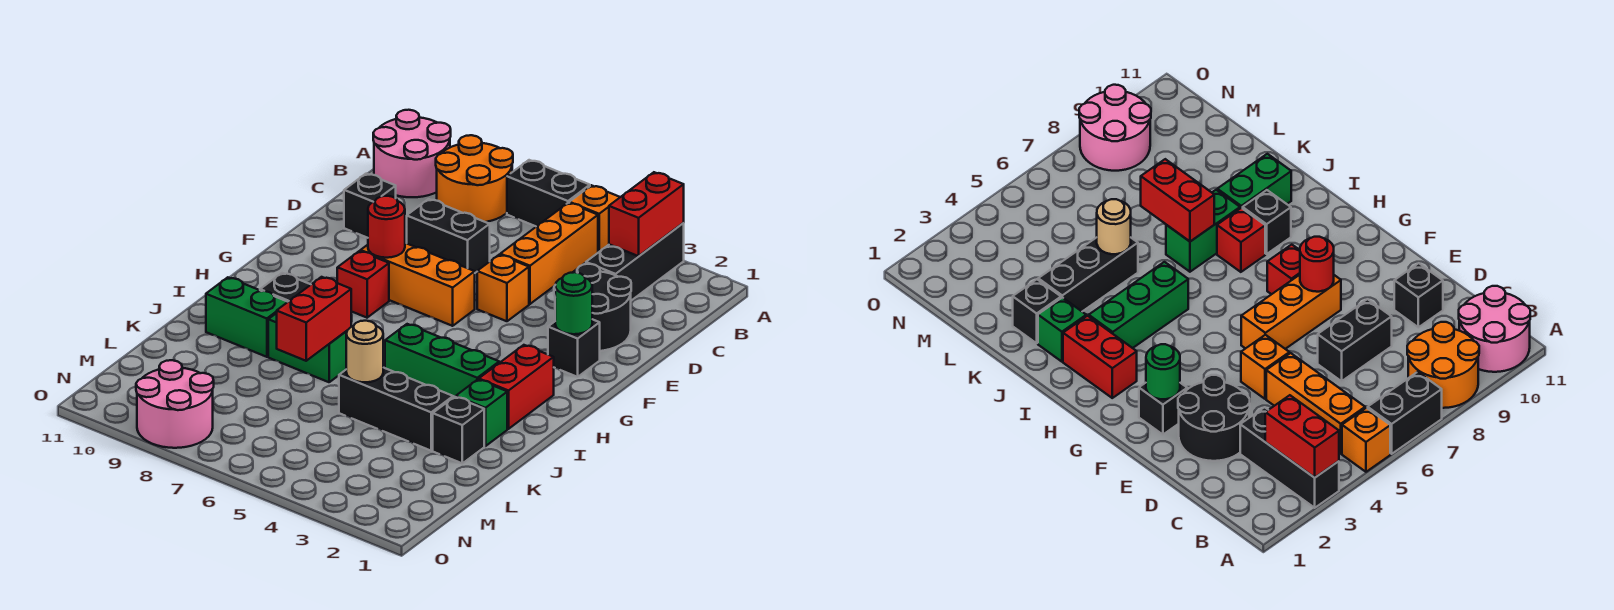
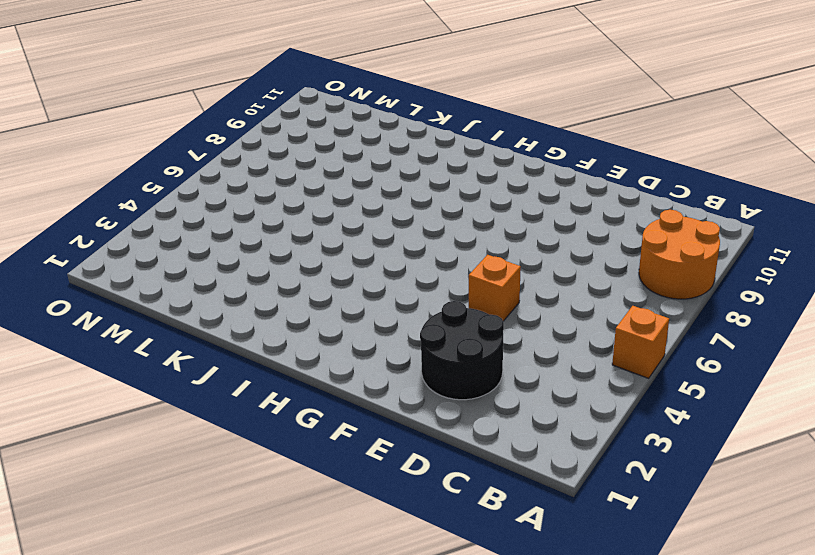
none -> black 1x3 brick [586,223,684,301]
none -> black 1x2 brick [507,160,590,227]
none -> pink 2x2 round brick [373,110,451,197]

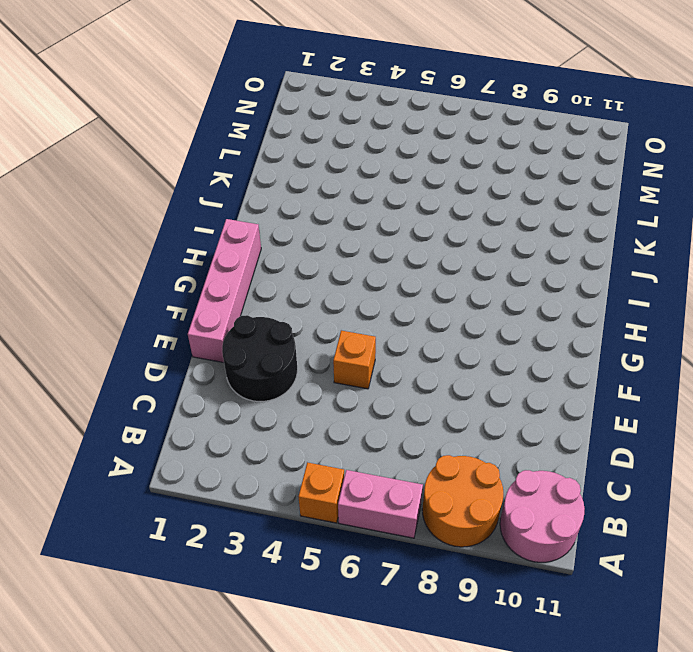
pink 1x2 brick [338,470,423,538] -> black 1x2 brick [507,160,590,227]
pink 1x4 brick [188,219,261,363] -> none
none -> black 1x3 brick [586,223,684,301]
none -> orange 1x3 brick [500,203,598,304]
none -> black 1x2 brick [407,199,490,273]

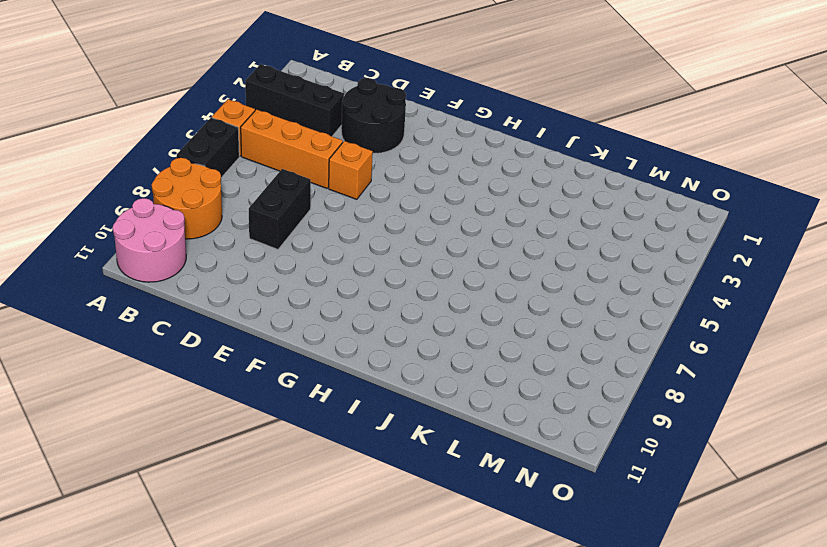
none -> black 1x1 brick [344,174,396,238]
none -> black 1x1 brick [548,319,600,377]
none -> orange 1x3 brick [361,243,475,326]

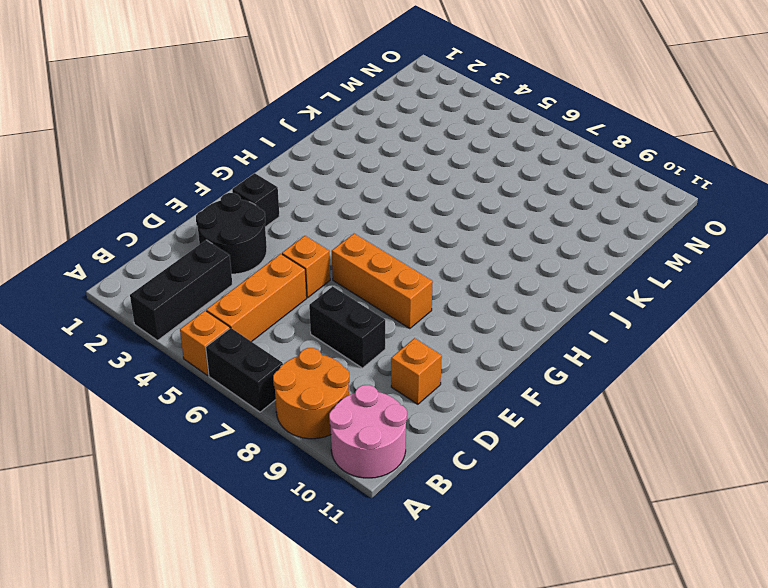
orange 1x1 brick [391,338,442,404] -> black 1x1 brick [344,174,396,238]
none -> red 1x1 brick [337,251,389,318]
none -> red 1x2 brick [479,345,554,429]
none -> green 1x3 brick [385,324,499,397]

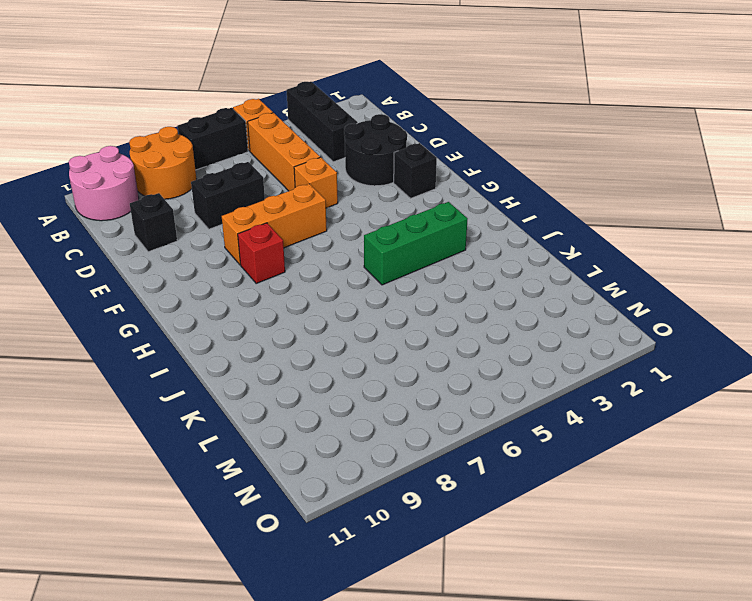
none -> red 1x2 brick [479,345,554,429]
none -> red 1x1 brick [1217,208,1265,272]
none -> black 1x1 brick [260,273,311,302]

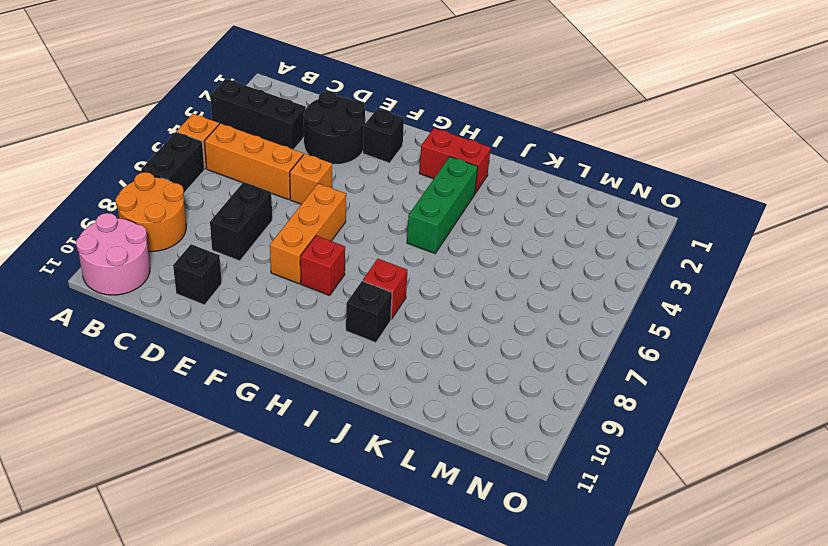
none -> green 1x1 brick [456,379,507,446]
none -> green 1x2 brick [268,313,347,382]
none -> green 1x2 brick [206,277,287,357]

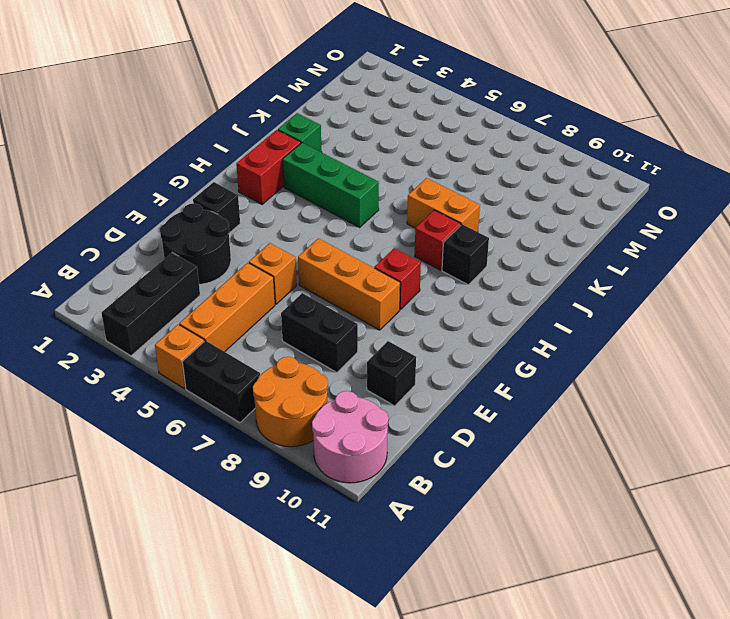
orange 1x2 brick [407,178,480,232] -> green 1x2 brick [268,313,347,382]
none -> green 1x2 brick [206,277,287,357]
none -> black 1x1 brick [433,397,484,463]
none -> black 1x3 brick [339,368,453,451]

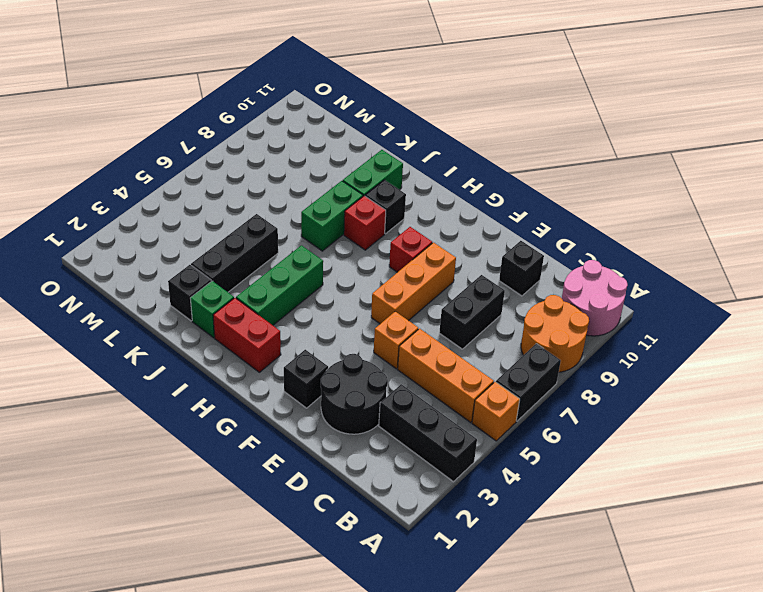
none -> pink 2x2 round brick [136,360,214,448]
none -> red 1x2 brick [609,172,684,256]
none -> green 1x1 round brick [555,272,592,334]

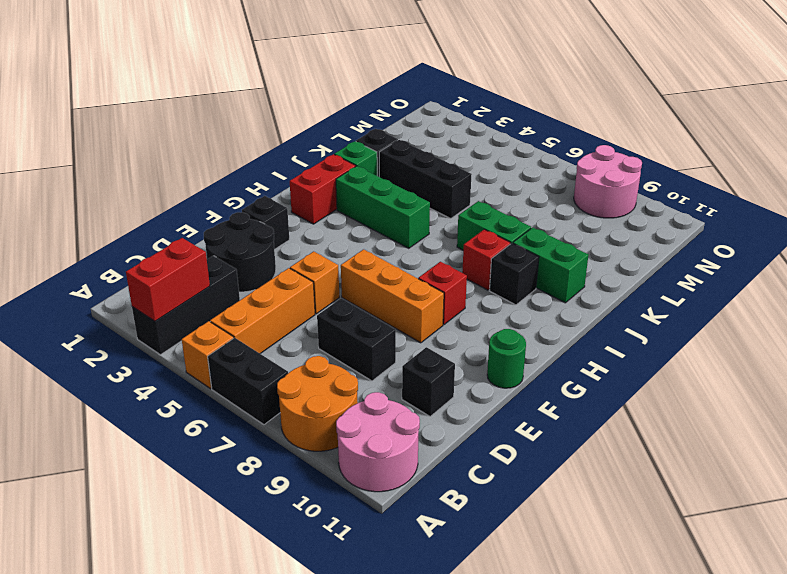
green 1x1 round brick [487,329,526,388] -> green 1x1 round brick moved to [555,272,592,334]
none -> red 1x1 round brick [368,196,405,258]
none -> red 1x2 brick [277,277,351,361]
none -> tan 1x1 round brick [346,321,383,382]

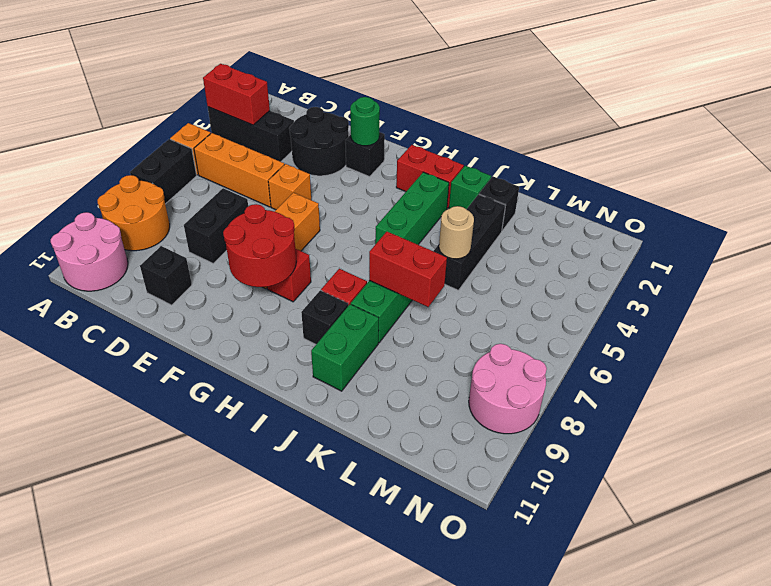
red 2x2 round brick [223,204,296,287] -> red 1x1 round brick [368,196,405,258]

